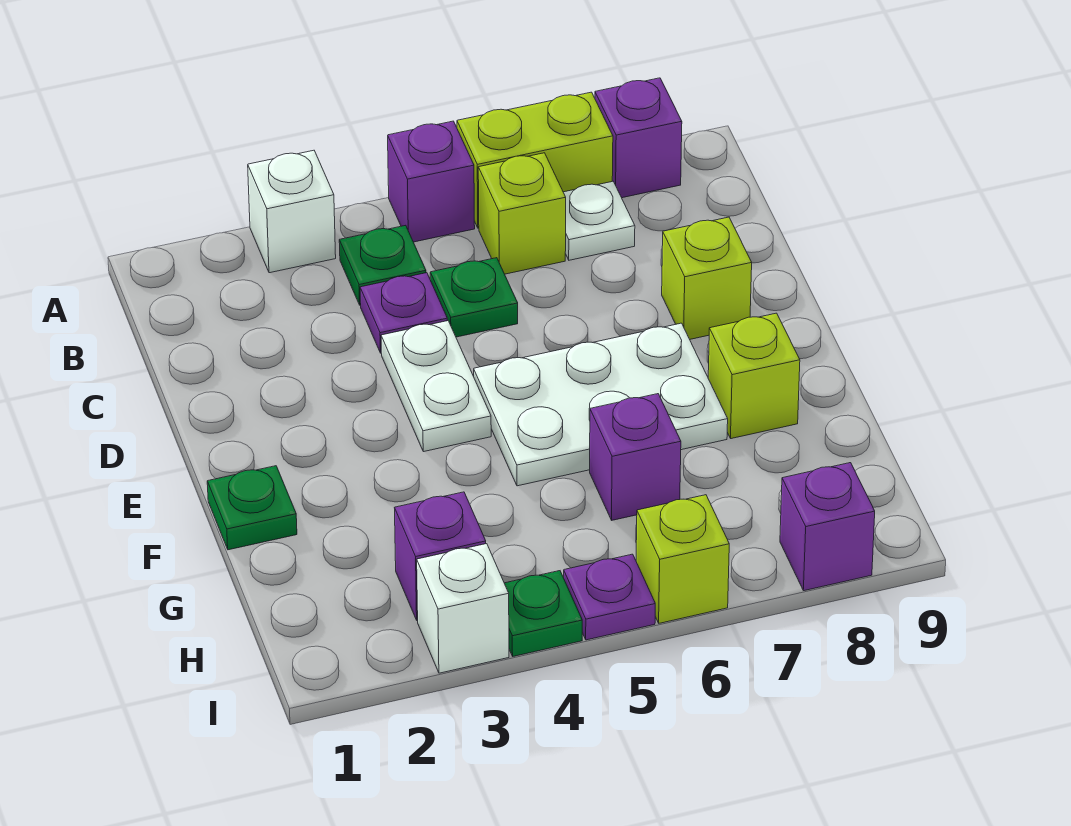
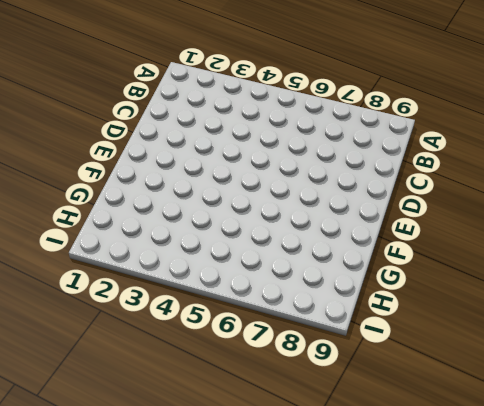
none -> white 1x1 brick [248,150,336,273]
none -> purple 1x1 brick [388,121,475,242]
none -> lime 1x2 brick [457,92,613,228]

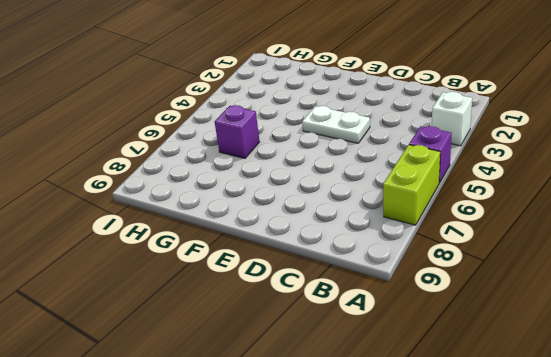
none -> purple 1x1 brick [595,78,682,198]
none -> green 1x1 plate [339,225,426,305]
none -> lime 1x1 brick [478,153,566,274]

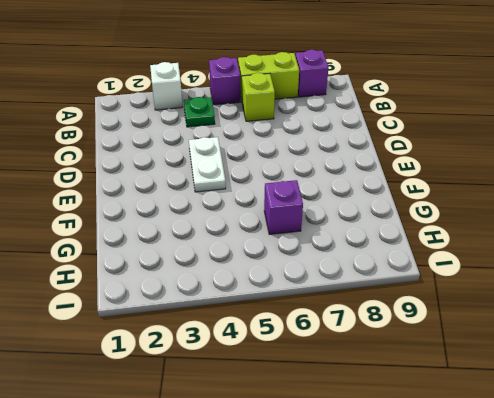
none -> white 1x1 plate [563,181,635,260]
none -> purple 1x1 plate [360,273,447,353]
none -> green 1x1 plate [430,258,518,337]

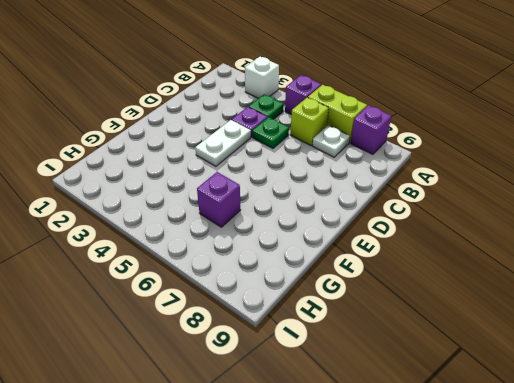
none -> lime 1x1 brick [662,217,752,339]
none -> white 2x3 plate [474,323,728,486]
none -> green 1x1 plate [207,466,297,550]

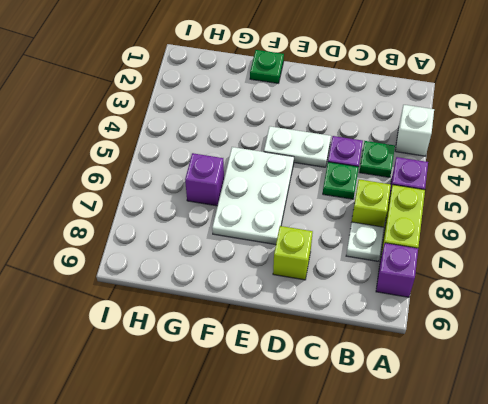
none -> lime 1x1 brick [708,313,800,439]
none -> purple 1x1 brick [395,492,486,621]
none -> white 1x1 brick [417,544,509,673]

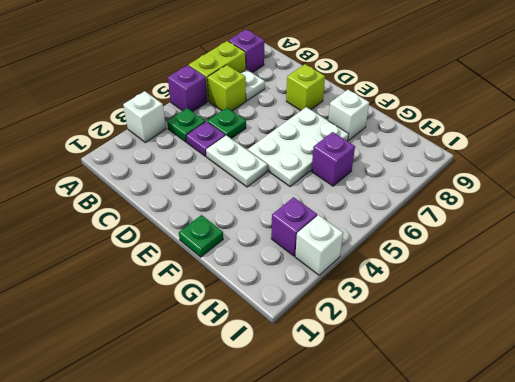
white 1x1 brick [328,90,369,141] -> lime 1x1 brick [708,313,800,439]
none -> green 1x1 plate [504,571,582,656]
none -> purple 1x1 plate [564,554,655,640]
none -> lime 1x1 brick [636,495,729,623]

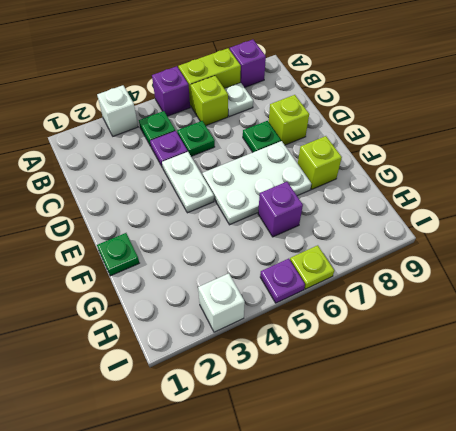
green 1x1 plate [243,121,281,152] -> green 1x1 plate moved to [504,571,582,656]
lime 1x1 plate [290,245,334,289] -> lime 1x1 brick [636,495,729,623]
none -> purple 1x1 brick [395,492,486,621]
none -> purple 1x1 brick [780,463,875,591]

